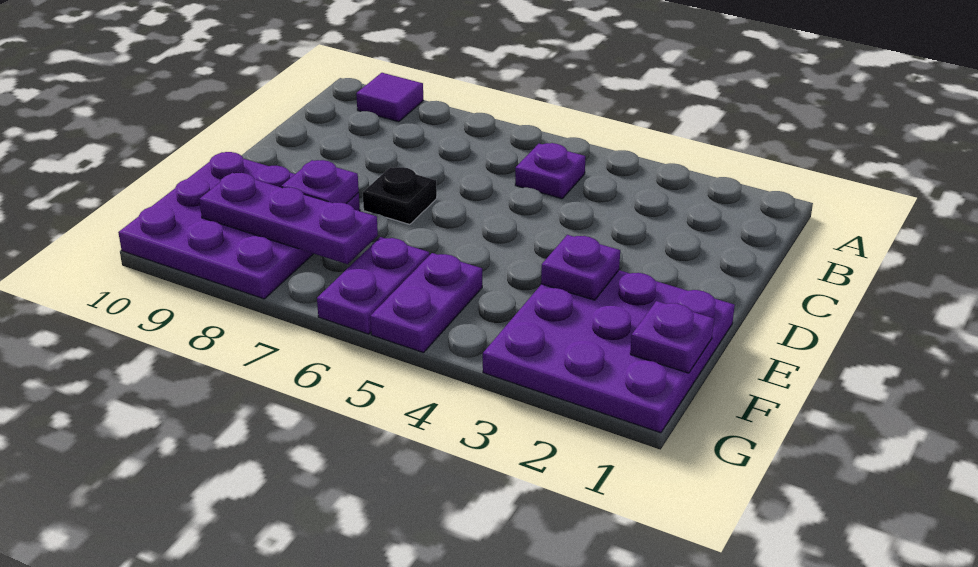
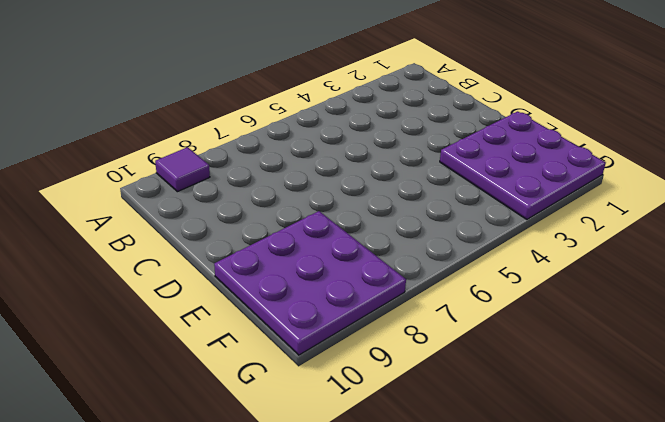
none -> purple 1x1 plate [515,143,586,199]
none -> black 1x1 plate [363,167,437,225]

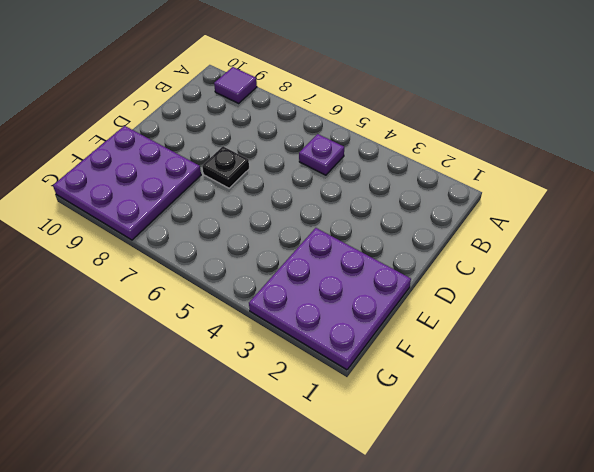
none -> purple 1x2 plate [370,253,482,353]
none -> purple 1x2 plate [317,237,429,334]

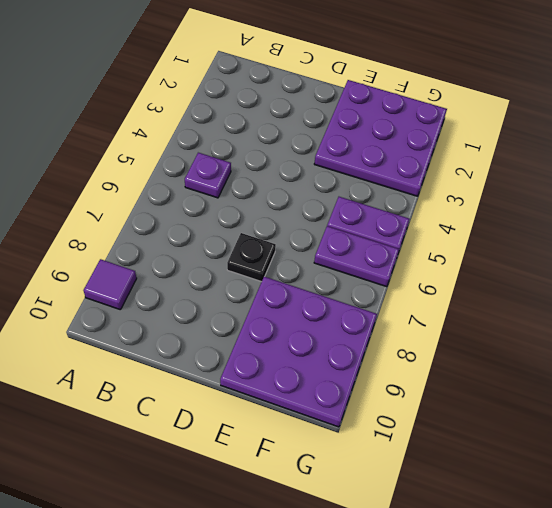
none -> purple 1x1 plate [541,235,620,300]
none -> purple 1x1 plate [281,160,359,203]

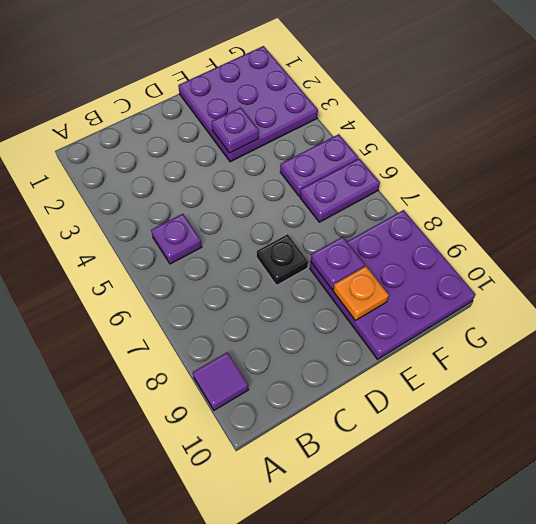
orange 1x1 plate [333,266,389,320] -> none
none -> purple 1x1 plate [630,301,714,373]
none -> purple 1x3 plate [199,173,378,264]

